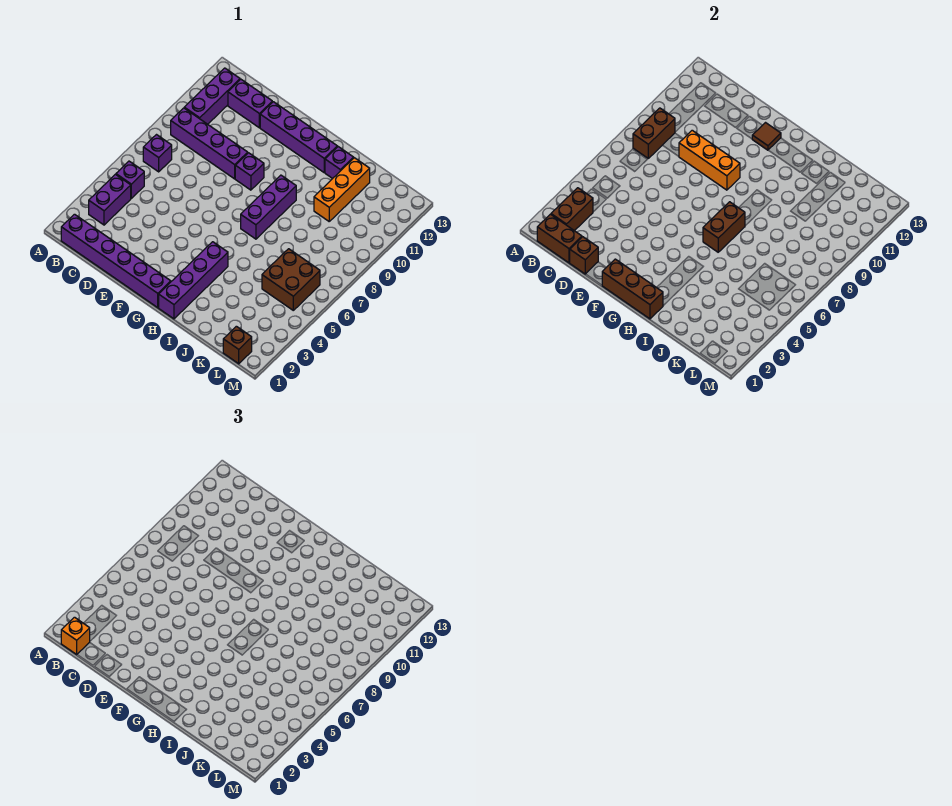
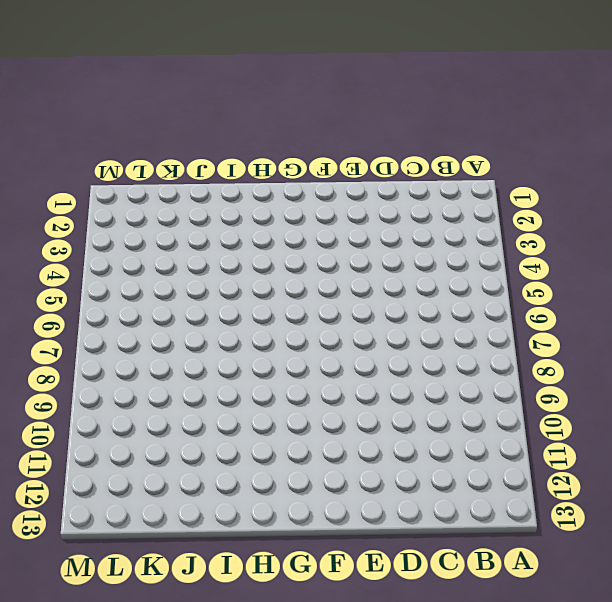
none -> purple 1x6 brick [61,214,171,308]
none -> purple 1x2 brick [89,174,131,225]
none -> purple 1x1 brick [116,161,144,198]

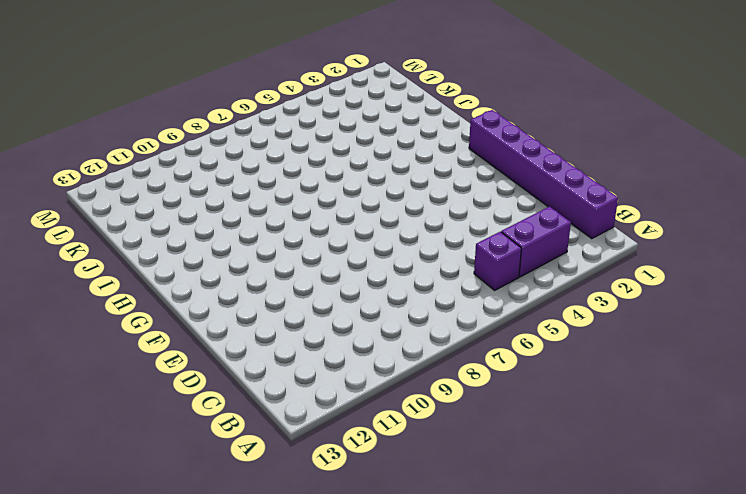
none -> purple 1x1 brick [143,135,172,172]
none -> purple 1x4 brick [171,108,248,179]
none -> purple 1x3 brick [184,68,240,124]

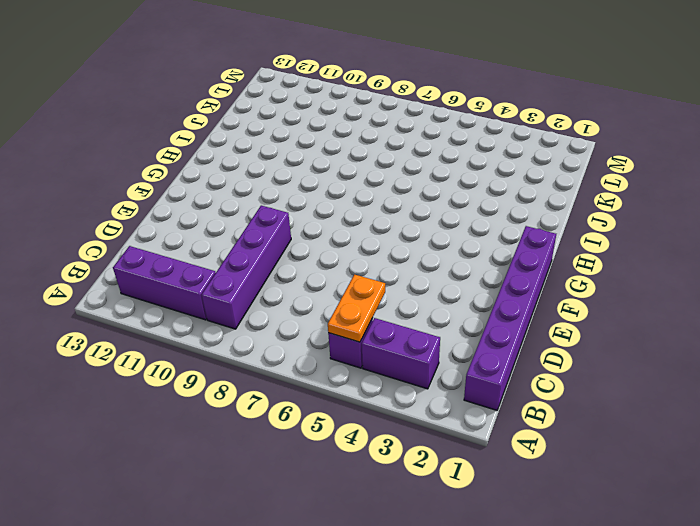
orange 1x2 plate [328,275,385,342] -> none
none -> purple 1x1 brick [143,135,172,172]
none -> purple 1x2 brick [228,79,272,128]
none -> purple 1x4 brick [260,102,337,172]

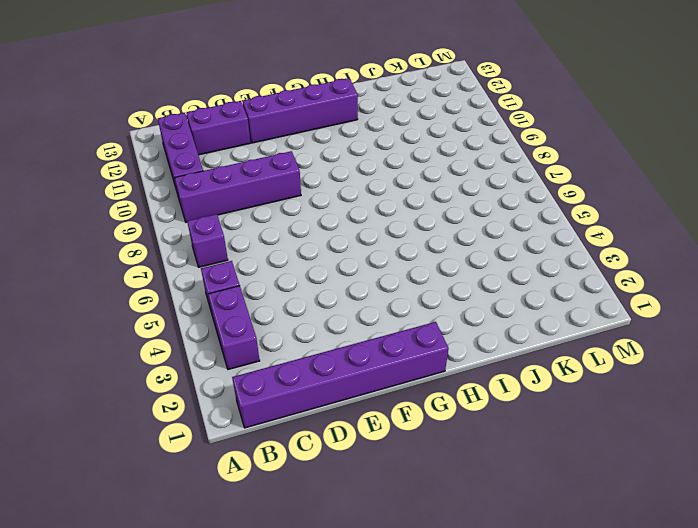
none -> purple 1x1 brick [235,153,264,190]
none -> purple 1x4 brick [159,242,228,319]
none -> purple 1x3 brick [241,175,296,239]

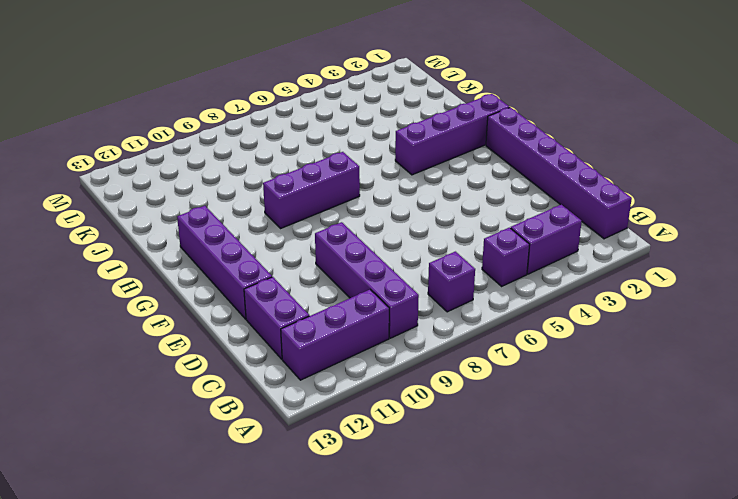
none -> purple 1x1 brick [235,153,264,190]
none -> purple 1x1 brick [325,147,354,179]
none -> orange 1x3 brick [314,158,370,221]

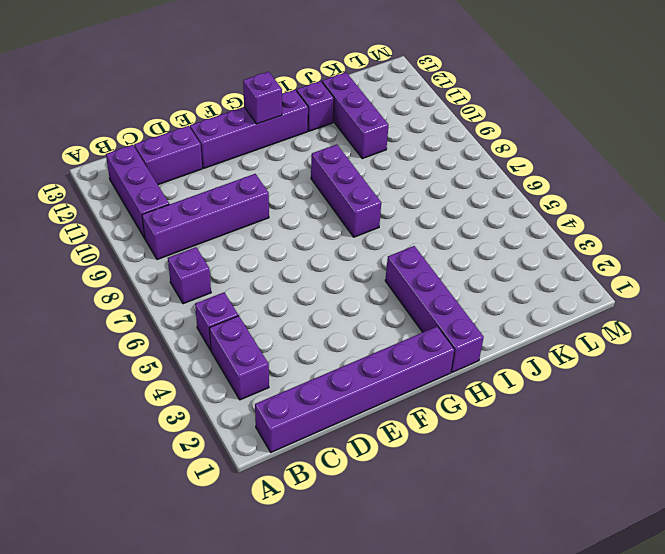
purple 1x1 brick [243,72,282,124] -> purple 1x1 brick moved to [235,153,264,190]
purple 1x3 brick [322,72,388,159] -> orange 1x3 brick [314,158,370,221]
none -> brown 2x2 brick [262,249,320,310]
none -> brown 1x1 brick [223,326,252,364]
none -> brown 1x2 brick [537,214,582,263]

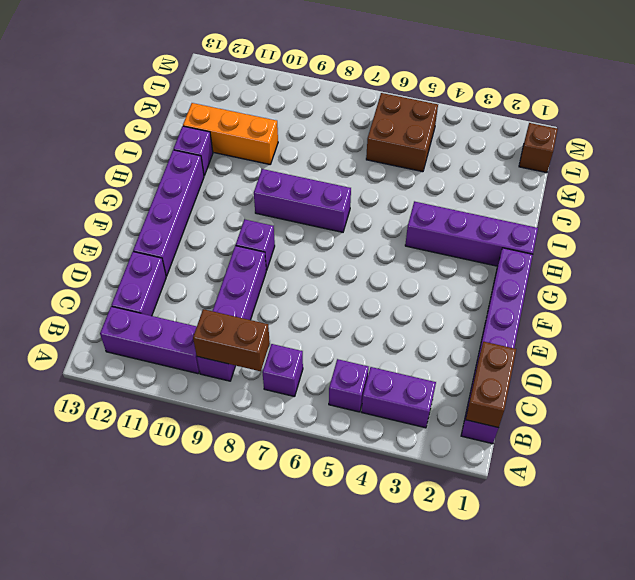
none -> brown 1x2 brick [551,188,593,231]
none -> brown 1x1 brick [570,237,598,274]
none -> orange 1x3 brick [679,130,740,190]

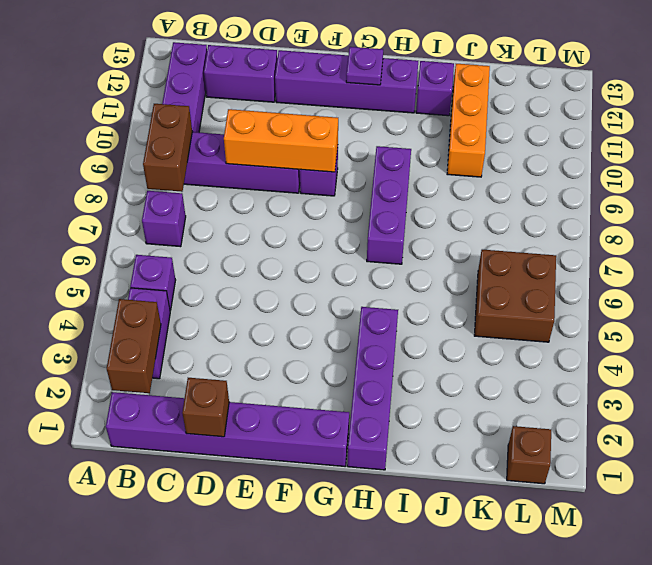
purple 1x1 plate [346,47,383,85] -> none
none -> brown 1x2 brick [537,214,582,263]
none -> brown 1x3 brick [602,259,663,319]
none -> brown 1x1 tile [752,123,781,150]

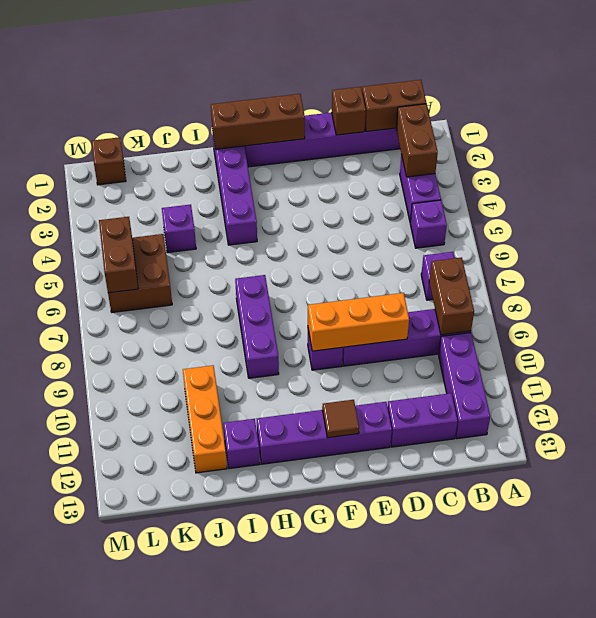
purple 1x1 brick [162,205,196,253] -> none
brown 1x2 brick [99,217,138,293] -> brown 1x2 brick moved to [703,202,745,252]
none -> orange 1x1 brick [61,617,90,654]

